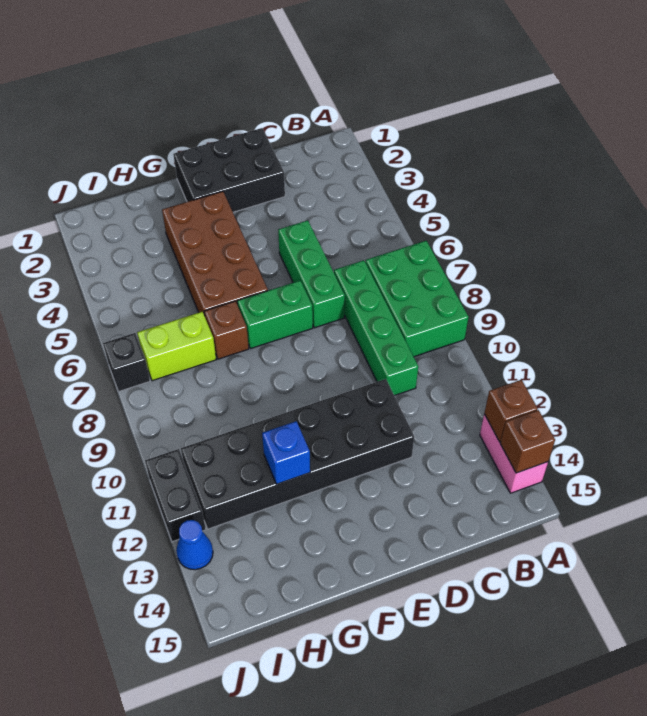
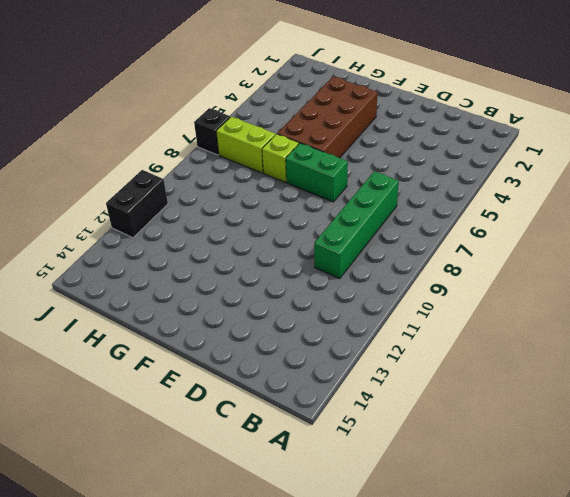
lime 1x1 brick [262,134,299,182] -> brown 1x1 brick [204,301,249,359]
none -> green 2x3 brick [366,241,468,357]
none -> pink 1x2 brick [480,414,548,493]
none -> black 2x3 brick [173,128,285,212]

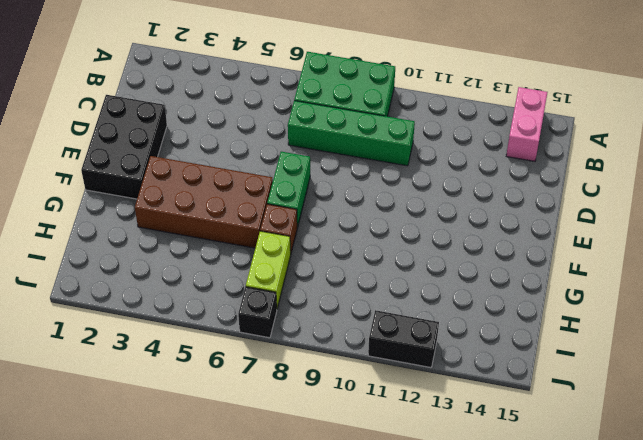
pink 1x2 brick [506,87,548,161] -> pink 1x2 brick turned to [480,414,548,493]
none -> green 1x3 brick [278,220,345,328]
none -> black 2x6 brick [181,379,414,529]
none -> blue 1x1 cone [176,520,213,570]

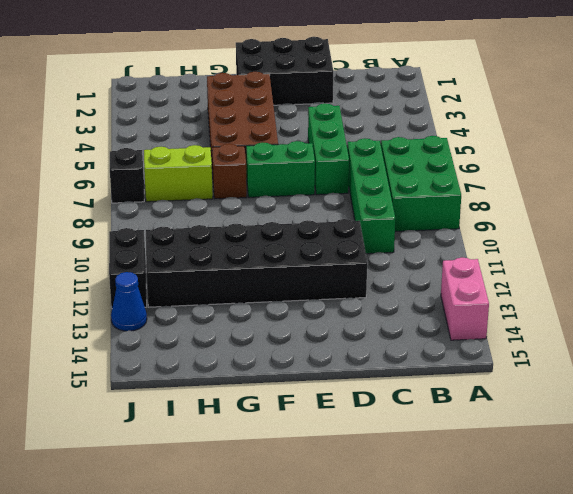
none -> brown 1x1 brick [484,380,538,442]
none -> brown 1x1 brick [500,410,555,473]
none -> blue 1x1 brick [262,421,310,484]

